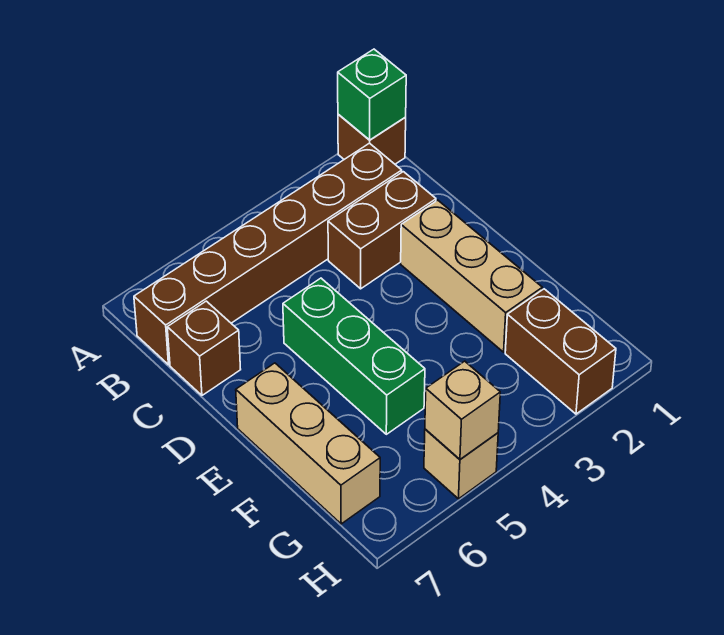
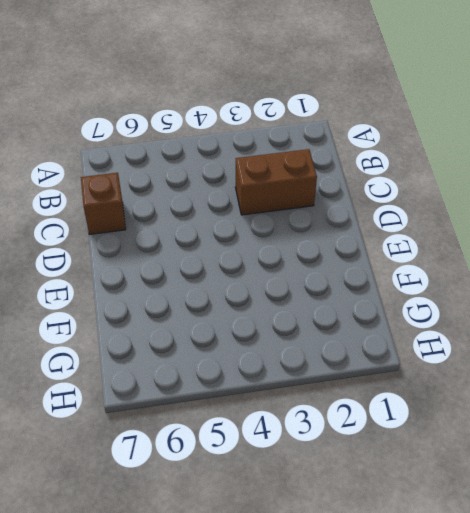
none -> brown 1x1 brick [338,114,406,164]
none -> brown 1x6 brick [134,143,402,365]

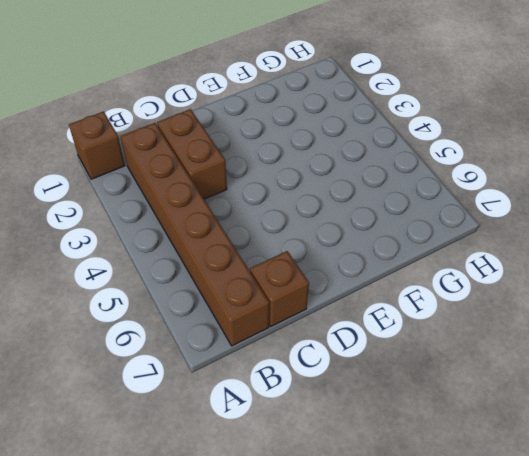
none -> tan 1x3 brick [401,200,542,352]
none -> green 1x3 brick [283,278,425,434]

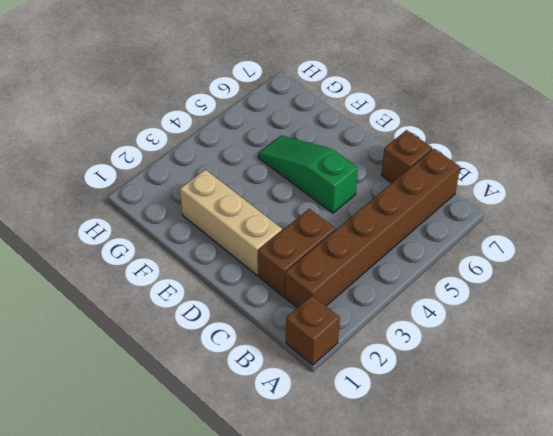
green 1x3 slope [258,135,358,213] -> green 1x3 brick [283,278,425,434]
none -> tan 1x3 brick [236,363,380,524]
none -> brown 1x2 brick [505,289,616,414]

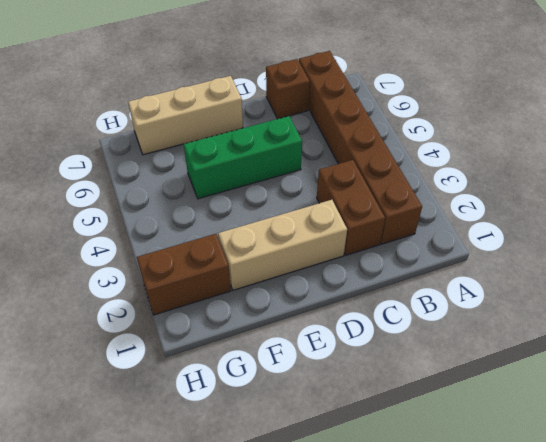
none -> brown 1x1 brick [338,114,406,164]
none -> tan 1x1 brick [424,429,498,499]

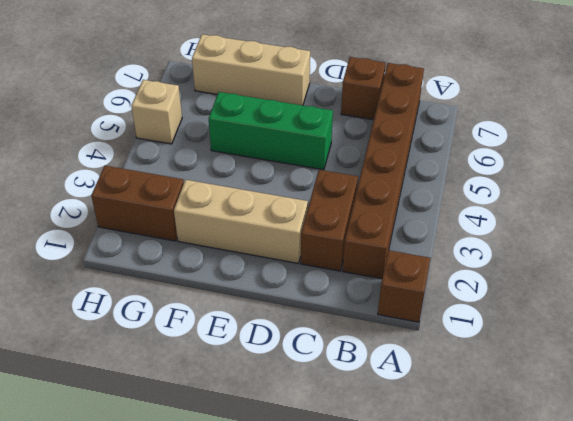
none -> green 1x1 brick [338,49,406,140]
none -> tan 1x1 brick [425,361,500,459]

